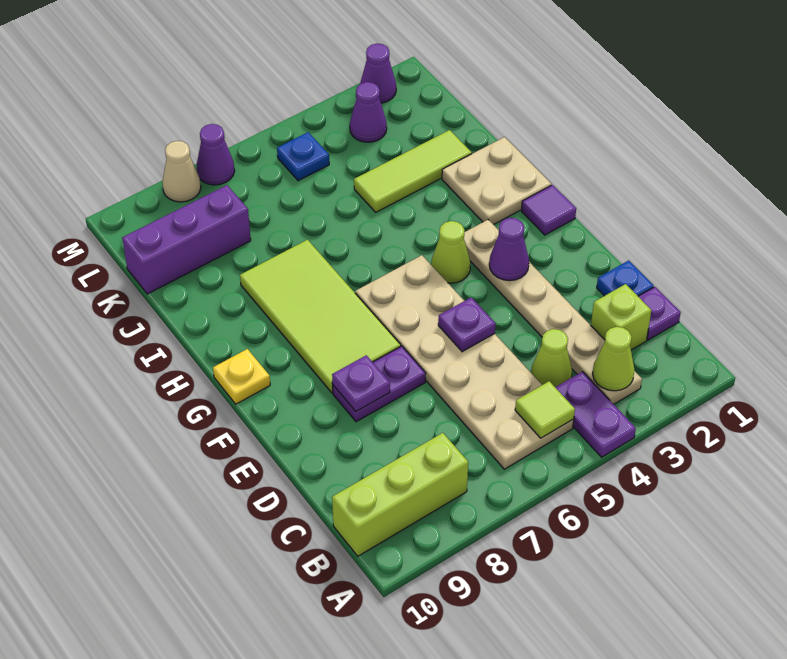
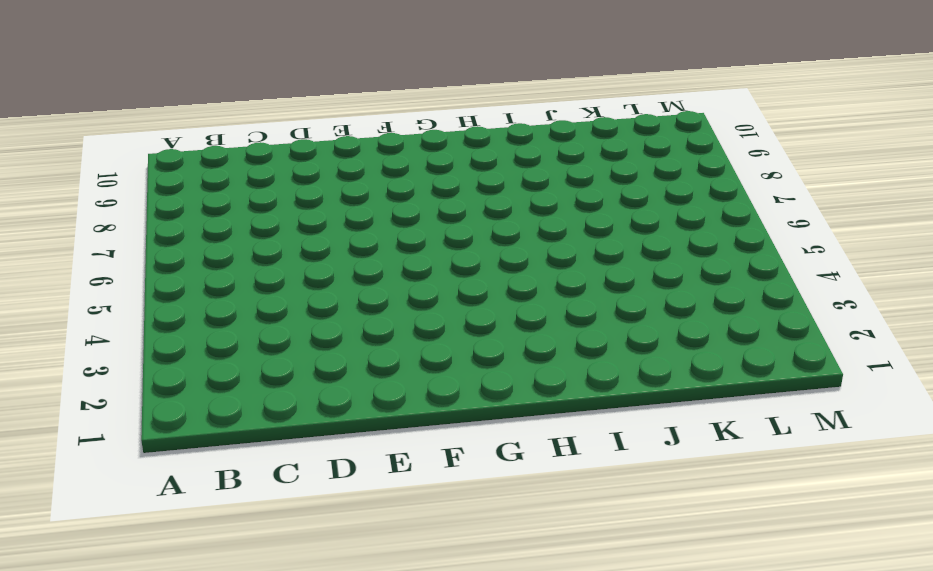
none -> purple 1x2 plate [555,372,636,457]
none -> tan 1x6 plate [464,220,642,404]
none -> tan 2x6 plate [355,255,574,469]

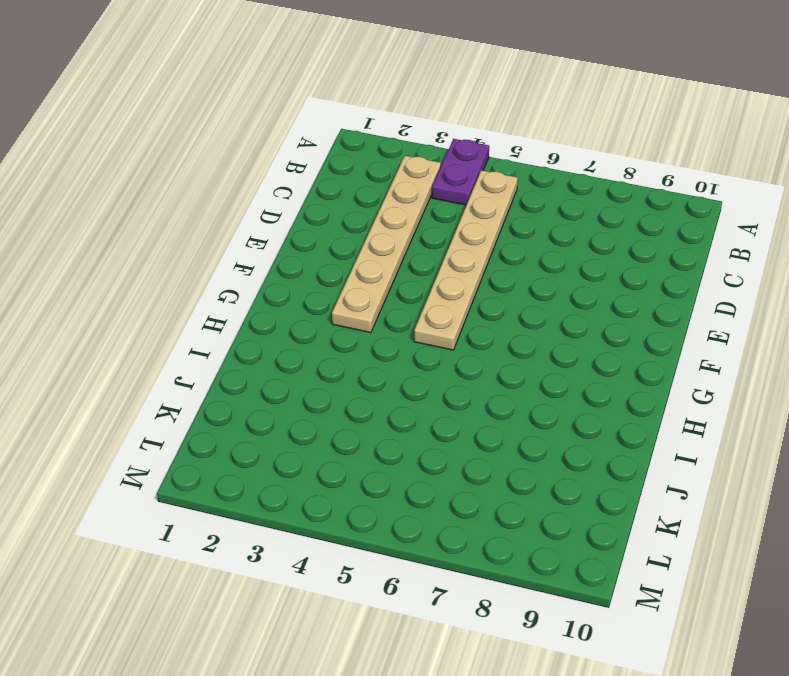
tan 1x6 plate [414,170,518,350] -> tan 2x6 plate [355,255,574,469]
none -> lime 1x3 brick [332,433,468,556]
none -> purple 1x1 plate [638,287,681,340]
none -> lime 1x1 brick [591,284,651,350]

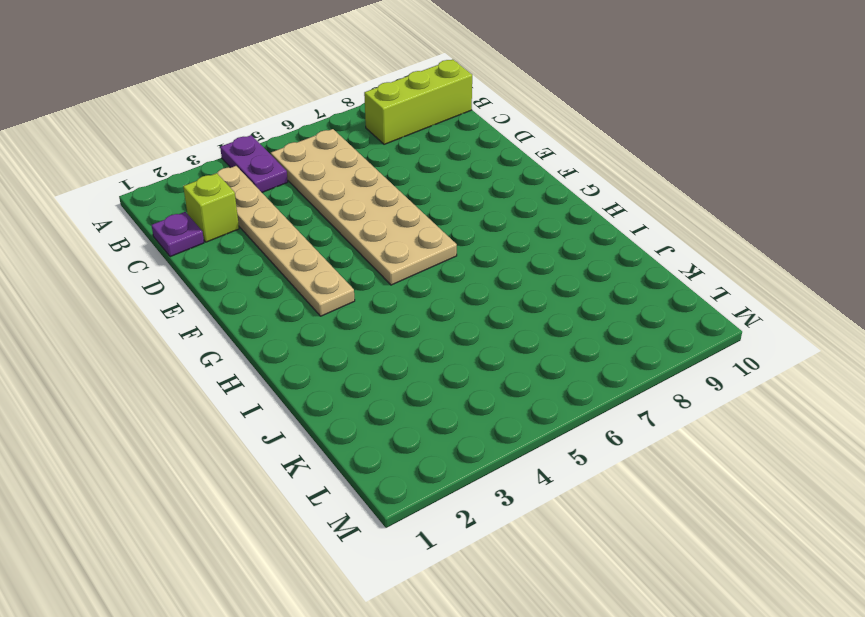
none -> lime 1x1 cone [531,329,572,387]
none -> blue 1x1 plate [597,260,654,296]
none -> purple 1x2 plate [333,346,426,422]

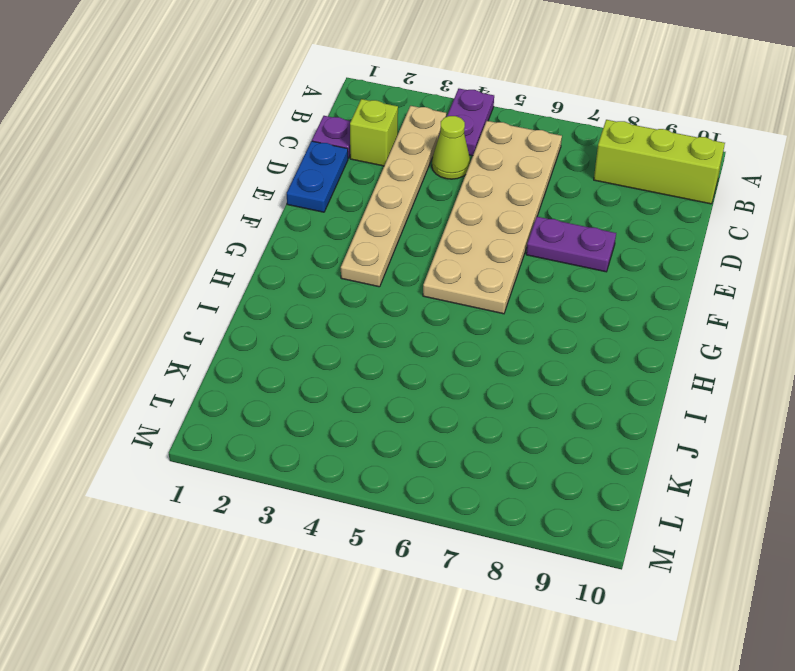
blue 1x2 plate [287,141,348,212] -> blue 1x1 plate [597,260,654,296]
none -> lime 2x4 tile [240,240,401,393]
none -> purple 1x1 tile [522,185,576,235]
none -> lime 1x1 cone [431,221,470,283]

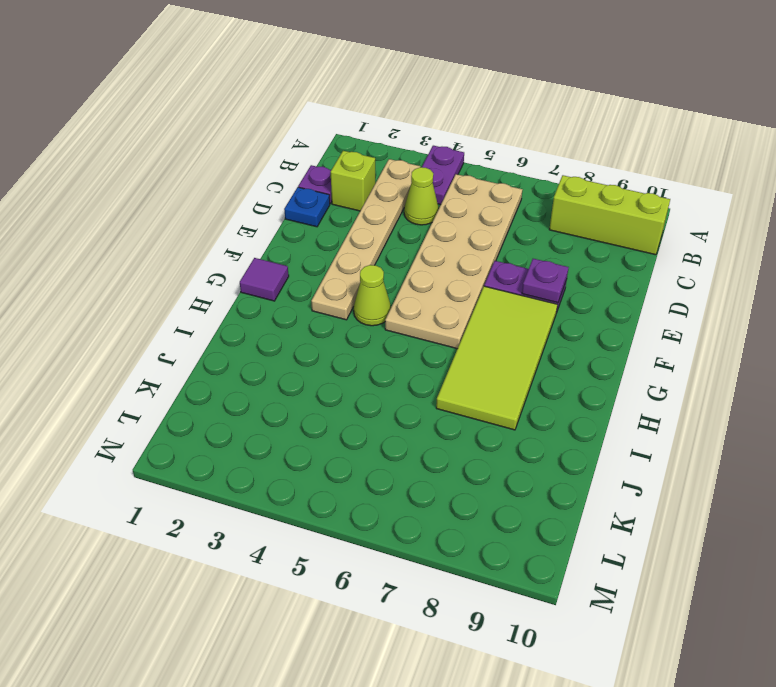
none -> yellow 1x1 plate [213,349,270,404]
none -> tan 2x2 plate [442,137,551,225]
none -> lime 1x3 tile [354,130,472,212]

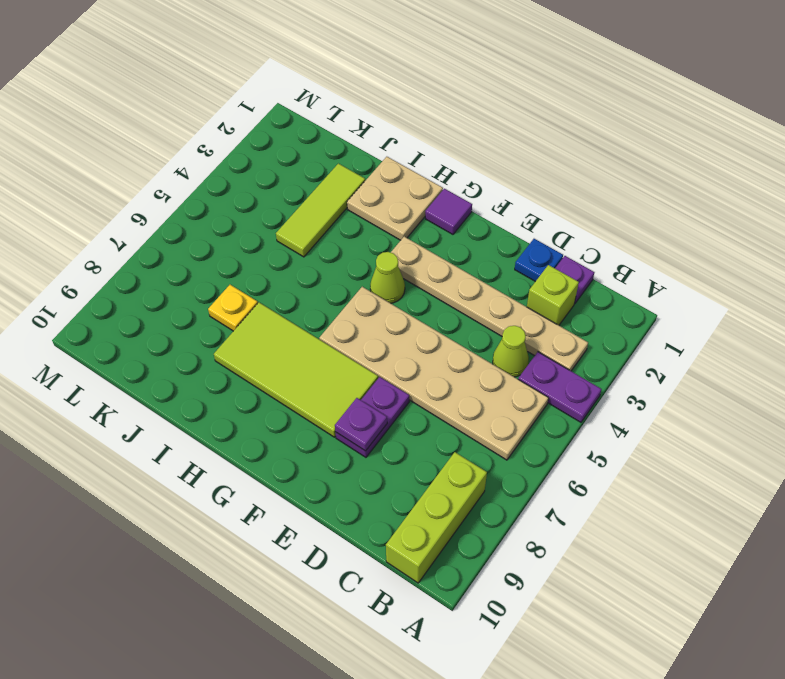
yellow 1x1 plate [208,285,258,331] -> yellow 1x1 plate moved to [213,349,270,404]
none -> purple 1x3 brick [122,185,251,294]
none -> purple 1x1 cone [350,82,387,142]
none -> blue 1x1 plate [277,132,329,181]

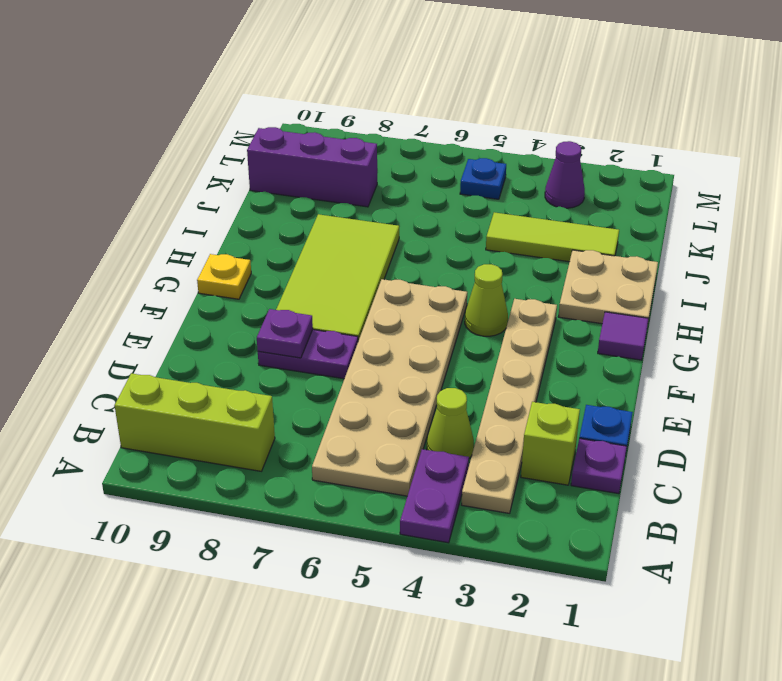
none -> purple 1x1 cone [360,44,396,103]
none -> purple 1x1 cone [197,124,235,185]
none -> tan 1x1 cone [162,141,201,202]

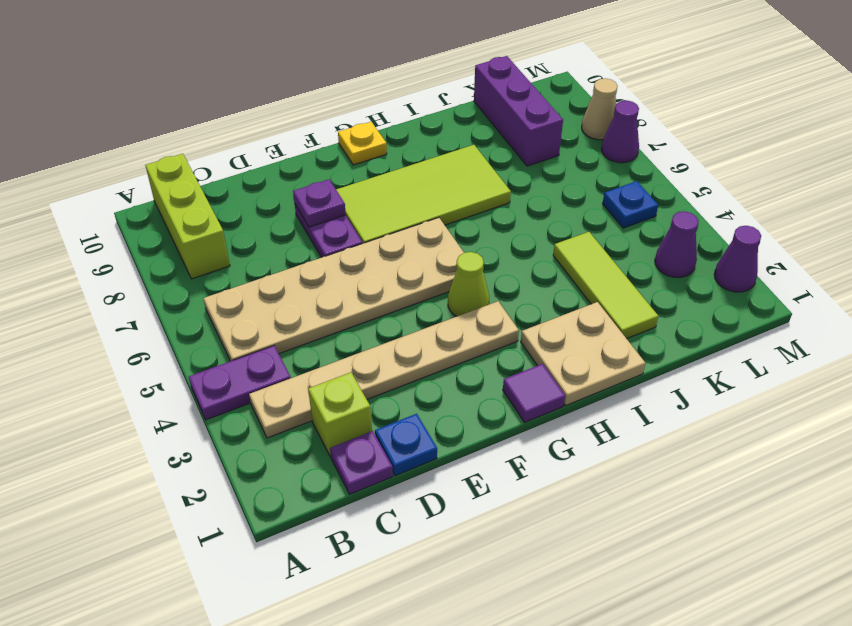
none -> lime 1x1 cone [531,329,572,387]
none -> lime 1x1 cone [593,327,634,391]
none -> lime 1x1 tile [515,381,575,438]

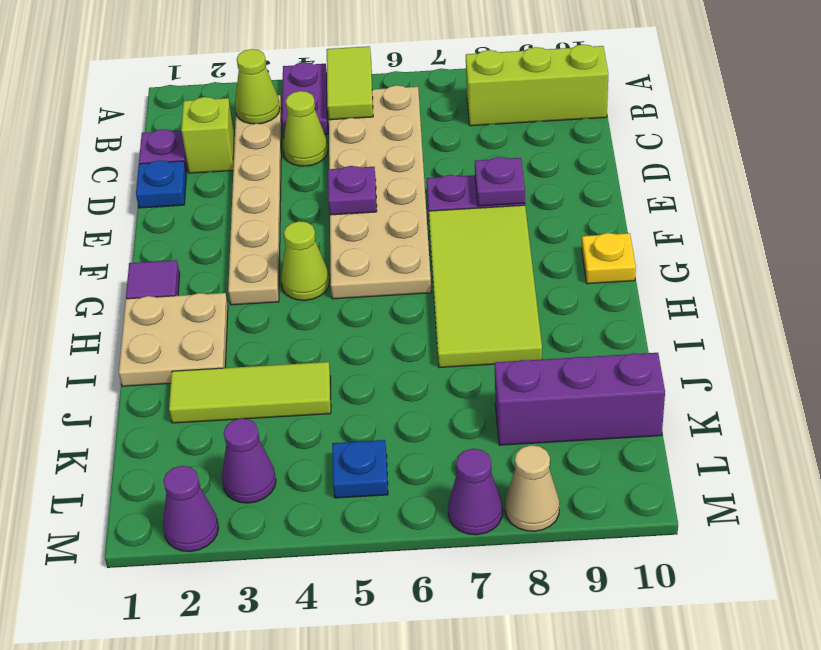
lime 1x2 tile [327,46,373,120] -> lime 1x1 tile [515,381,575,438]
none -> purple 1x1 cone [489,218,529,281]

